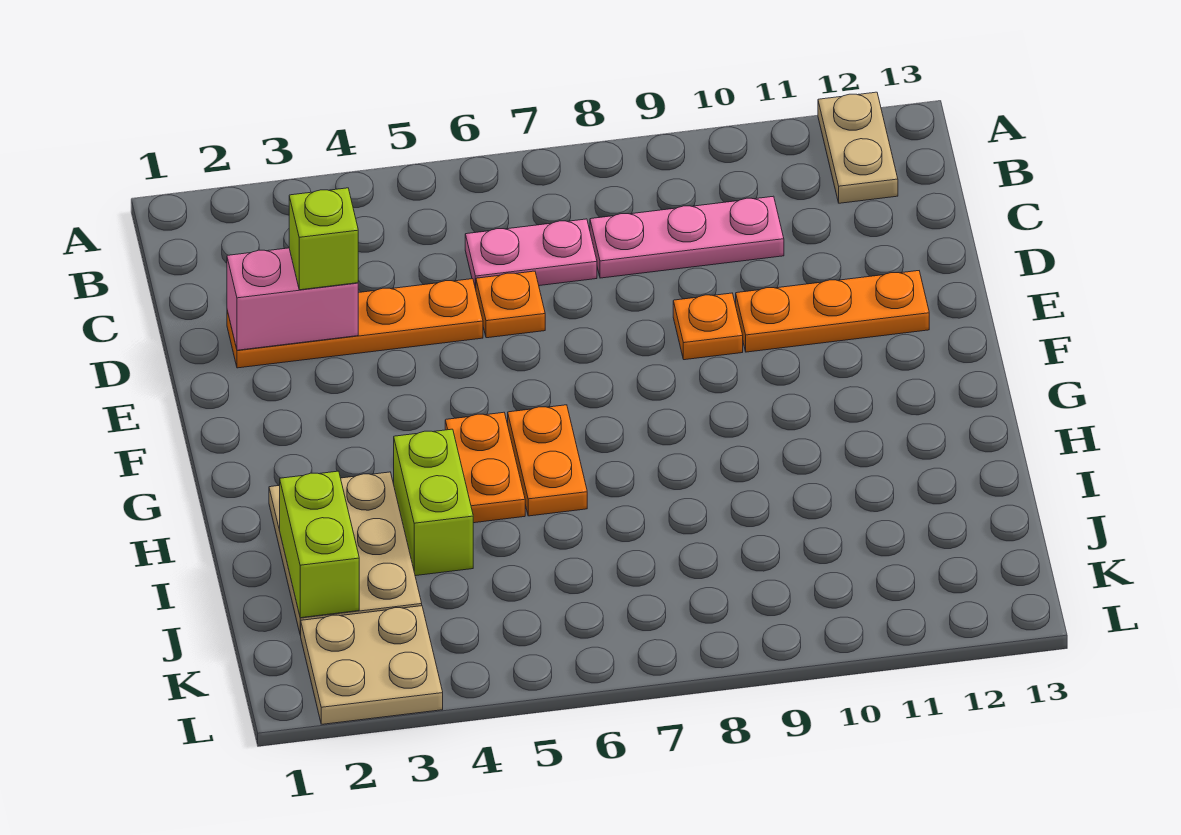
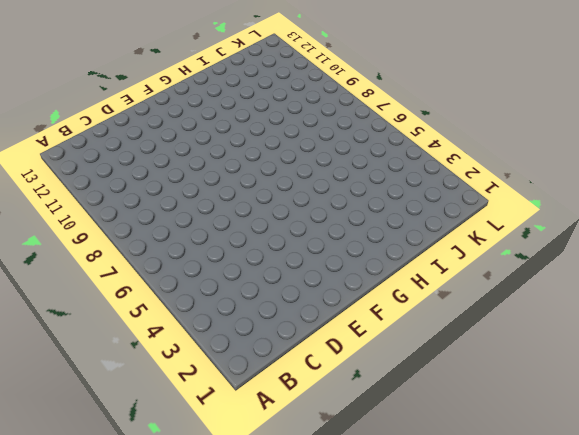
none -> tan 1x2 plate [818,92,898,203]
none -> pink 1x2 plate [465,219,597,289]
none -> pink 1x3 plate [590,196,784,278]

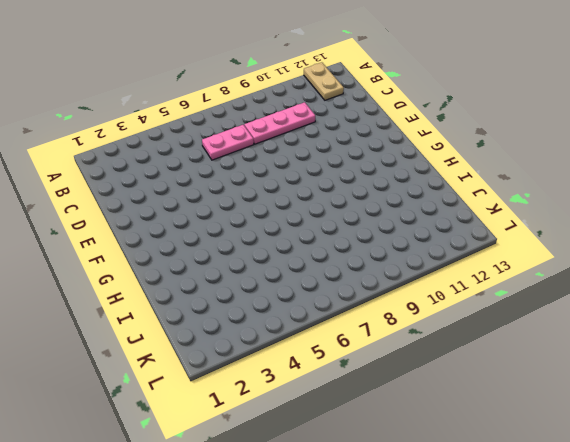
none -> orange 1x4 plate [227,279,483,368]
none -> orange 1x1 plate [476,271,545,338]
none -> orange 1x1 plate [673,293,743,360]

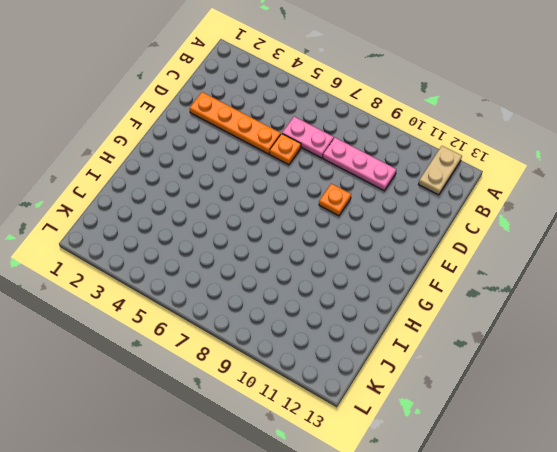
none -> orange 1x3 plate [736,271,929,352]
none -> orange 1x2 plate [445,412,525,523]
none -> orange 1x2 plate [508,405,587,516]

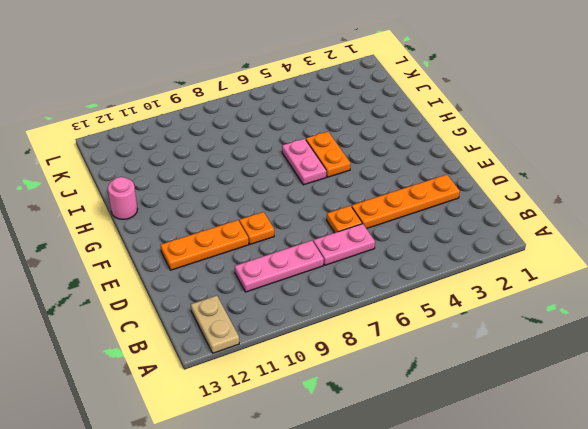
pink 1x2 plate [282,139,326,185] -> orange 1x2 plate [508,405,587,516]
pink 1x1 round brick [108,177,137,219] -> none
none -> tan 2x3 plate [269,472,422,635]
none -> lime 1x2 brick [394,429,473,576]
none -> tan 2x2 plate [301,606,443,724]

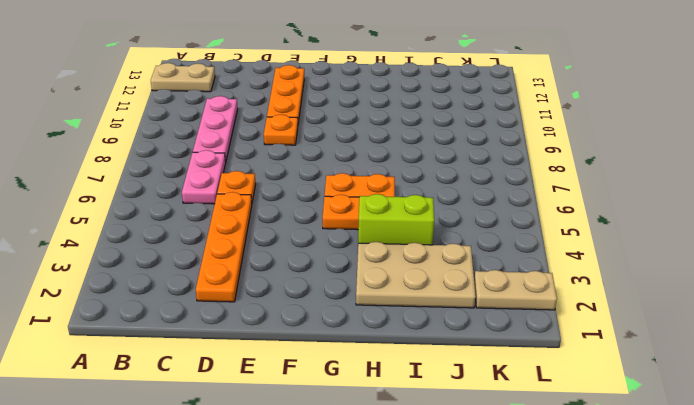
tan 1x2 plate [474,270,557,310] -> tan 2x2 plate [301,606,443,724]
none -> pink 1x2 brick [227,248,358,350]
none -> lime 1x2 brick [280,471,359,618]
none -> lime 1x1 brick [289,188,358,290]

